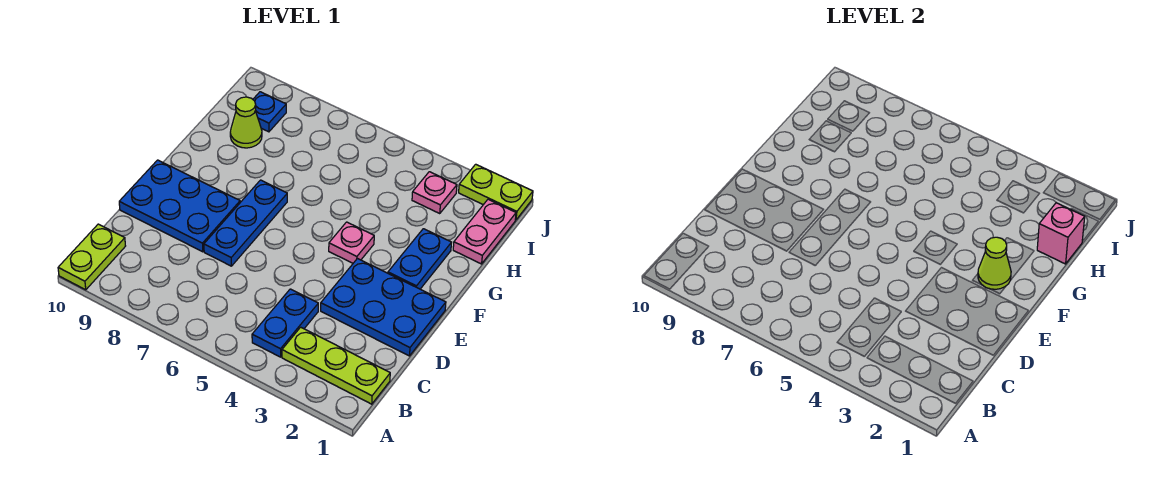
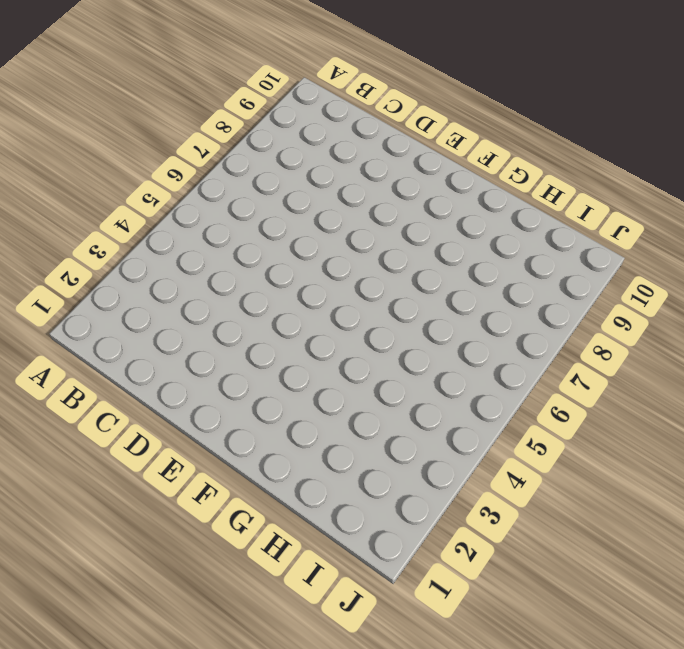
none -> lime 1x2 plate [58,224,125,290]
none -> lime 1x3 plate [282,327,390,404]
none -> blue 1x2 plate [252,289,318,357]

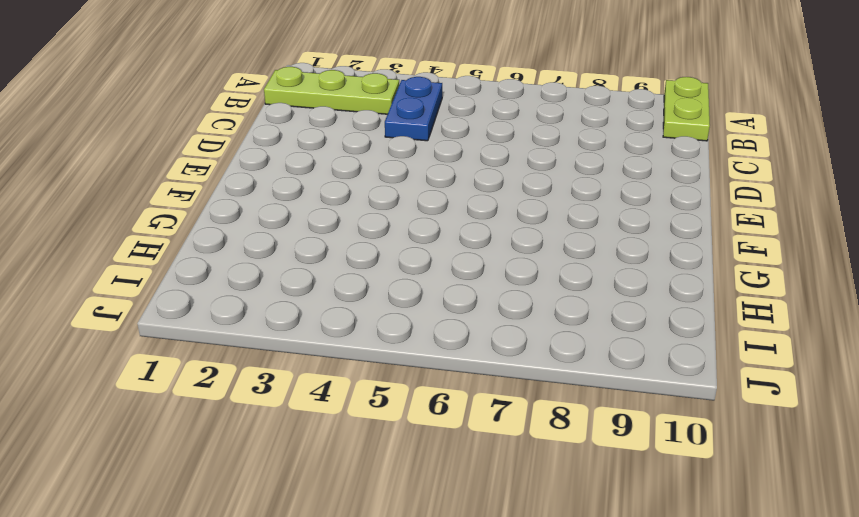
none -> blue 2x3 plate [321,259,446,356]
none -> blue 1x3 plate [204,180,287,266]
none -> blue 2x3 plate [119,160,240,252]

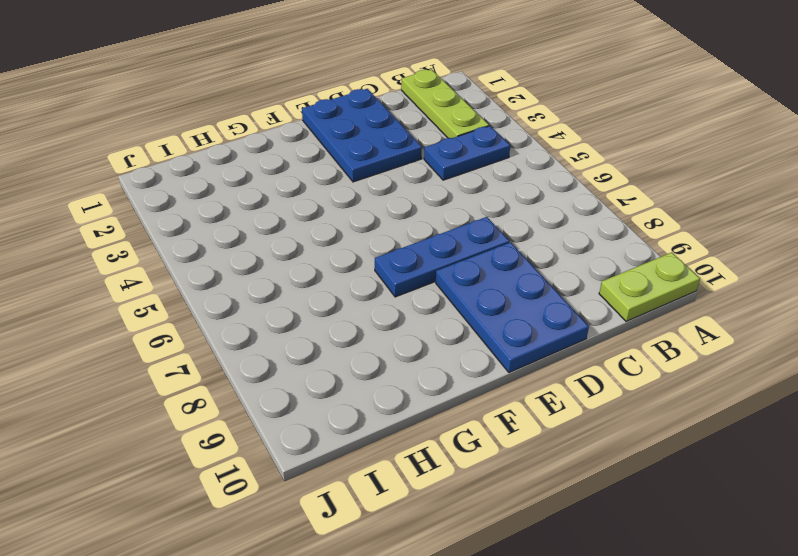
none -> blue 1x2 plate [388,229,452,289]
none -> pink 1x1 plate [329,222,374,263]
none -> pink 1x2 plate [453,199,516,264]

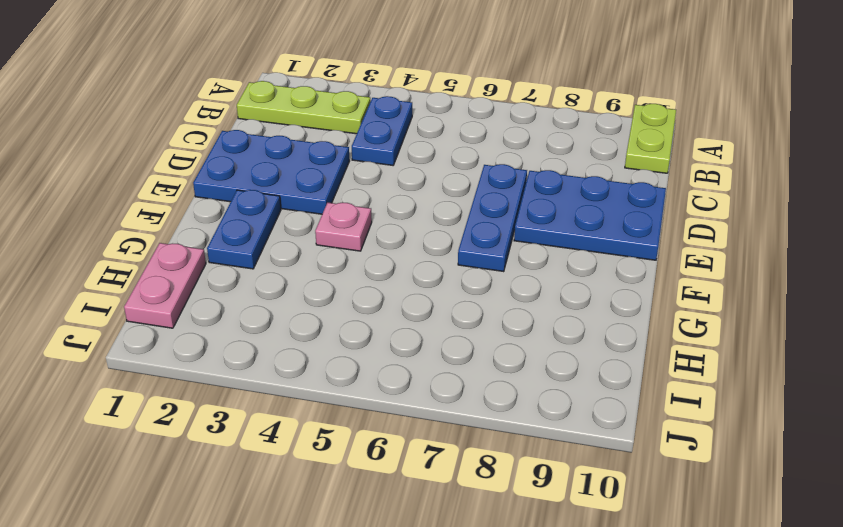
none -> lime 1x1 cone [230,97,262,148]
none -> pink 1x1 plate [412,172,457,214]
none -> blue 1x1 plate [253,92,286,132]

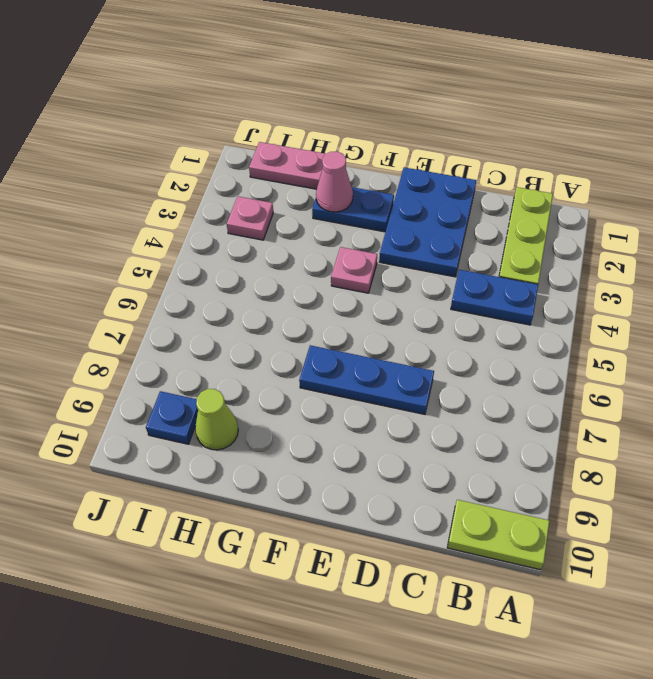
pink 1x1 cone [316,152,353,212] -> none
none -> blue 2x3 plate [119,160,240,252]
none -> lime 1x2 plate [459,164,533,220]
none -> lime 1x1 cone [978,237,1011,289]

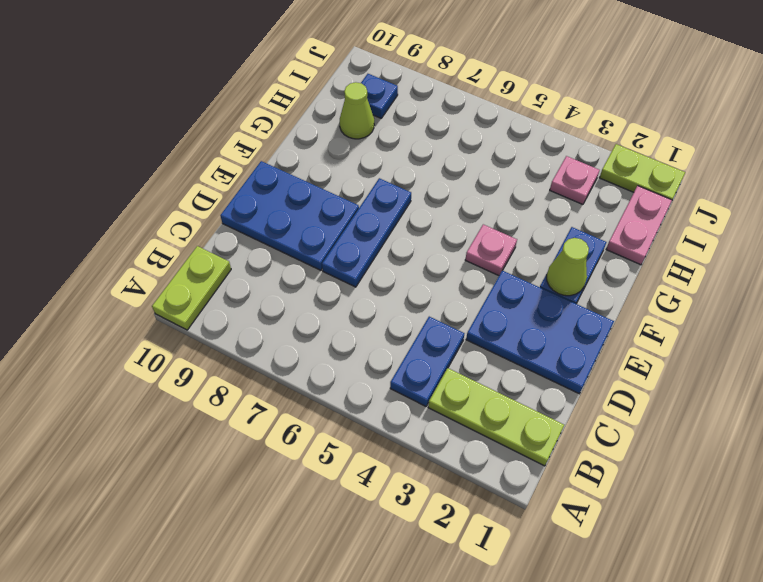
none -> pink 1x1 brick [1037,203,1085,264]

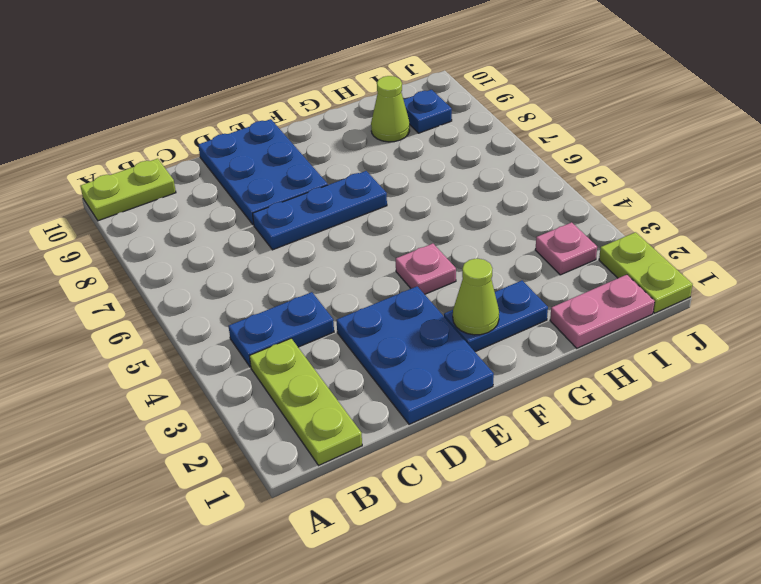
none -> pink 1x1 brick [1037,203,1085,264]

